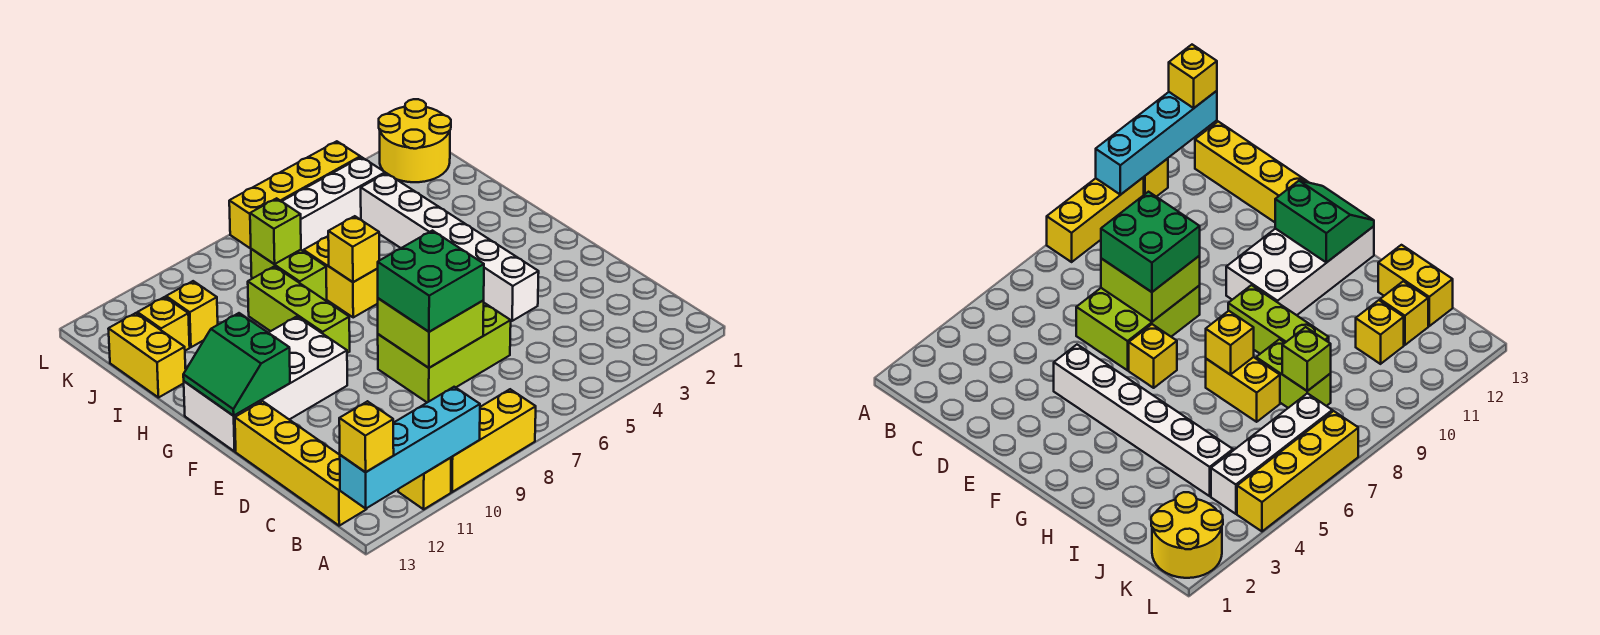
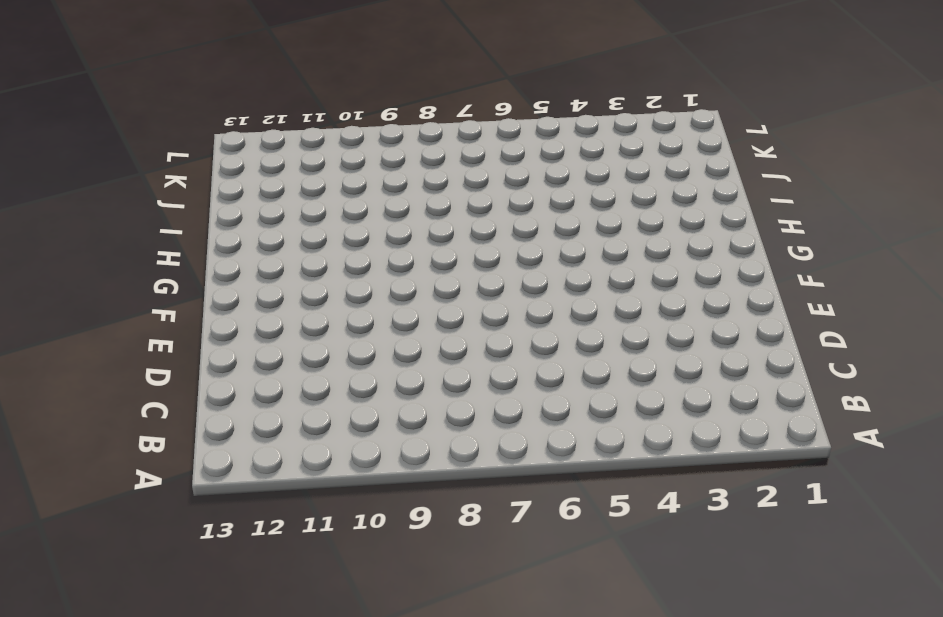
none -> yellow 1x3 brick [451,389,536,492]
none -> yellow 1x1 brick [398,458,451,509]
none -> yellow 1x4 brick [235,401,366,526]

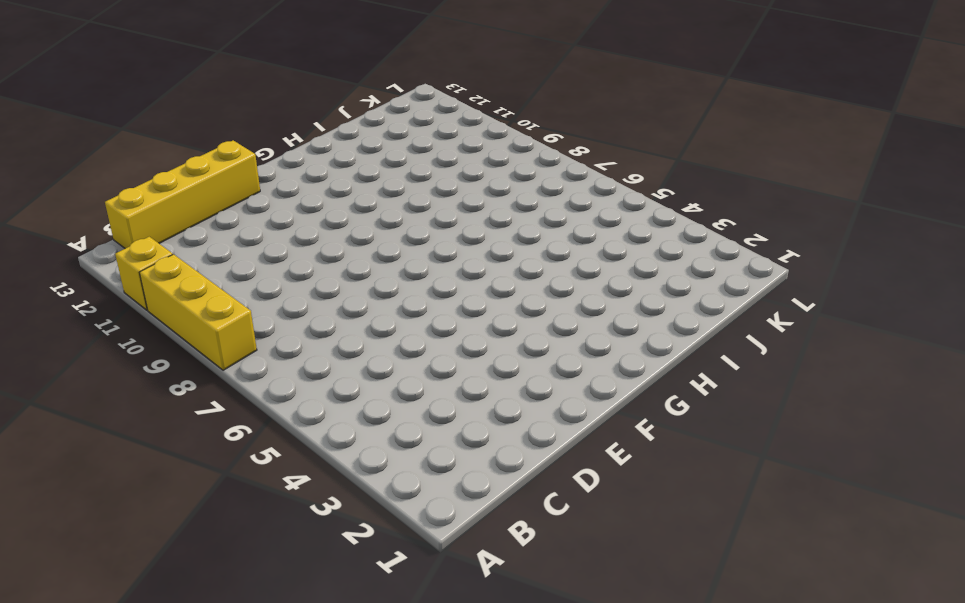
none -> lime 2x3 brick [378,303,511,402]
none -> white 1x6 brick [361,173,539,321]
none -> yellow 1x1 brick [1129,324,1177,388]

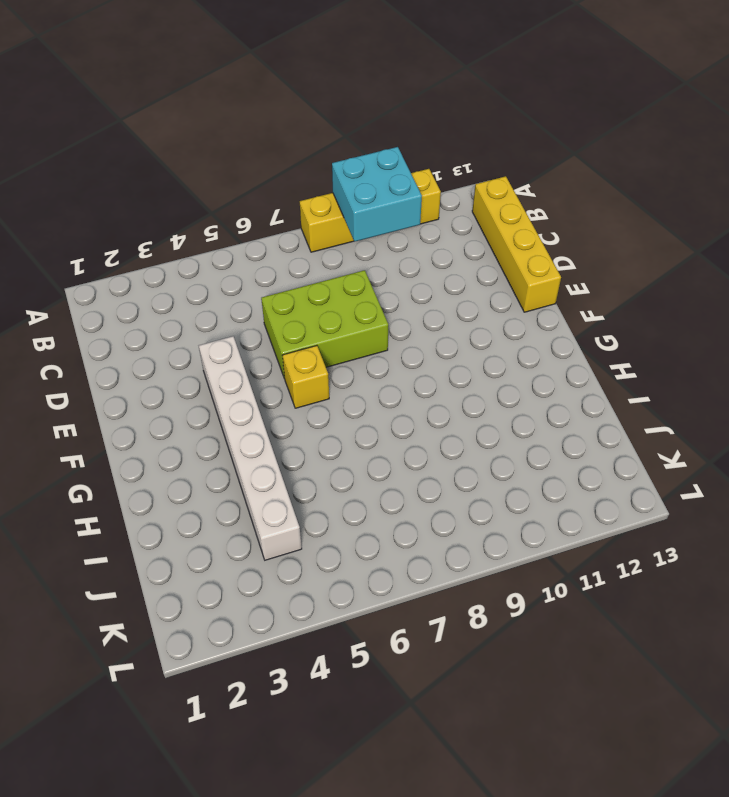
cyan 2x2 brick [332,147,422,242] -> cyan 1x4 brick [340,387,480,509]
none -> white 2x4 brick [184,317,347,451]
none -> lime 1x3 brick [248,266,350,353]
none -> yellow 1x2 brick [304,236,378,317]

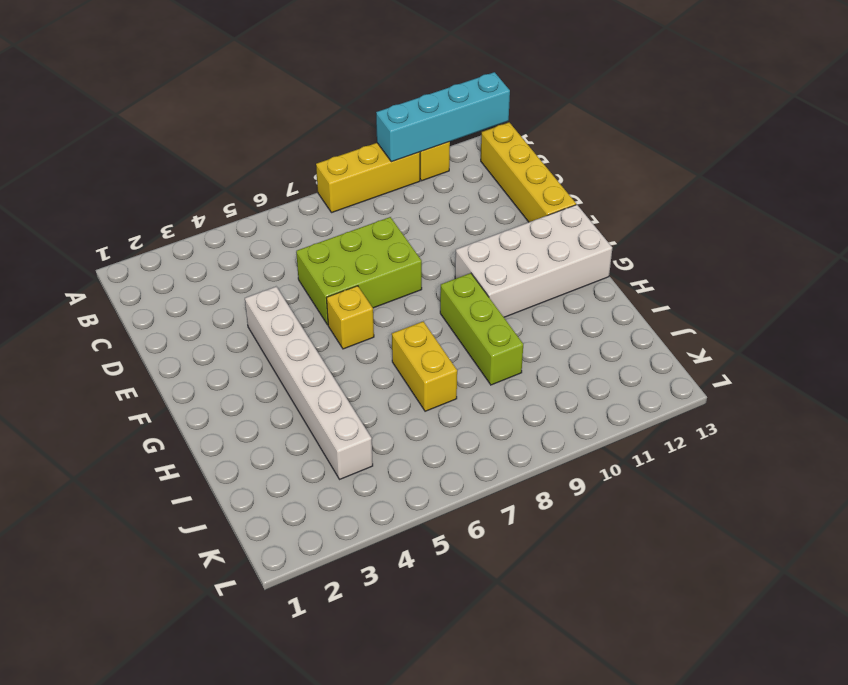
none -> lime 1x2 brick [251,249,327,301]
none -> yellow 1x2 brick [108,313,186,398]
none -> yellow 1x1 brick [166,281,218,347]

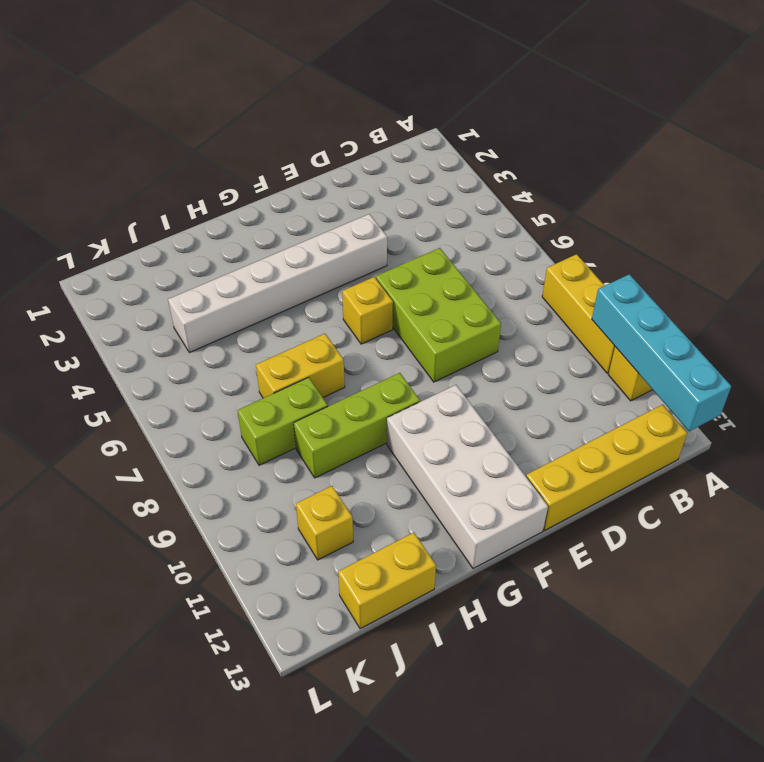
none -> yellow 1x1 brick [137,297,190,351]
none -> yellow 2x2 round brick [379,99,451,182]
none -> white 1x4 brick [282,157,385,251]

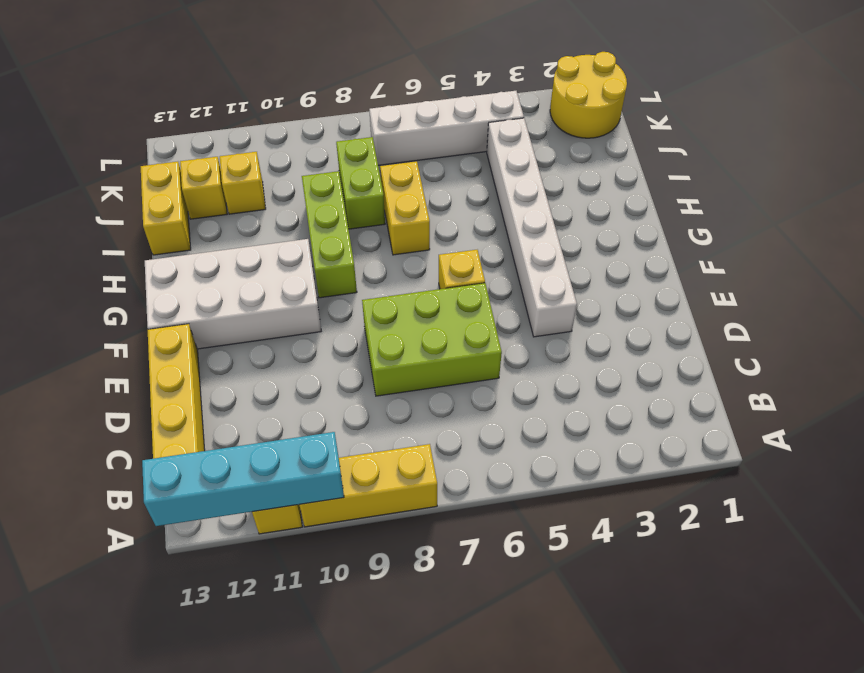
none -> yellow 1x4 brick [229,141,360,249]
none -> lime 2x2 brick [378,298,484,368]
none -> green 2x2 slope [183,313,290,416]

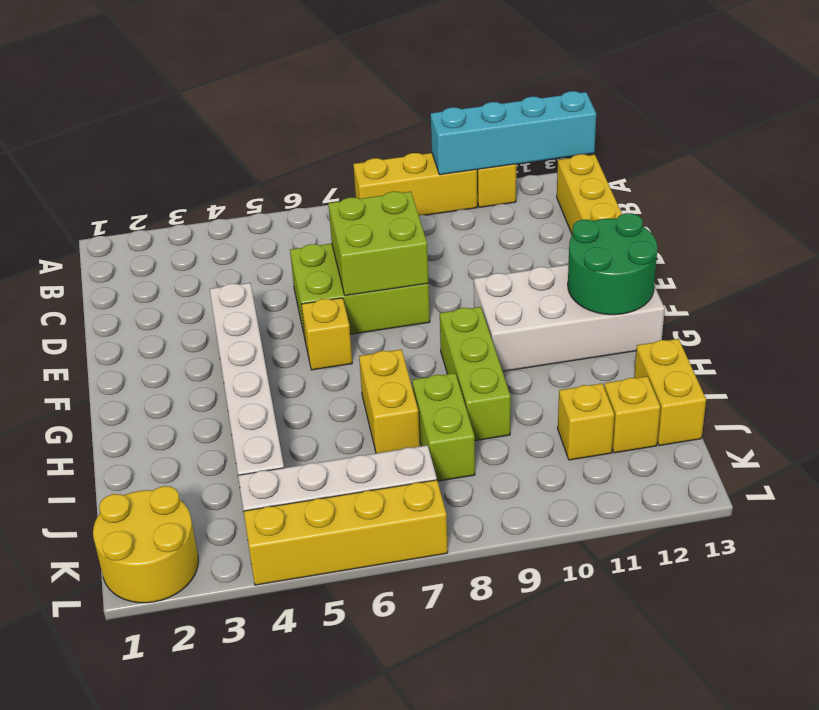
green 2x2 round brick [568,213,657,315] -> green 2x2 slope [183,313,290,416]
none -> yellow 1x1 brick [328,216,379,282]
none -> lime 1x1 brick [250,198,301,264]
none -> yellow 1x1 brick [339,401,394,472]

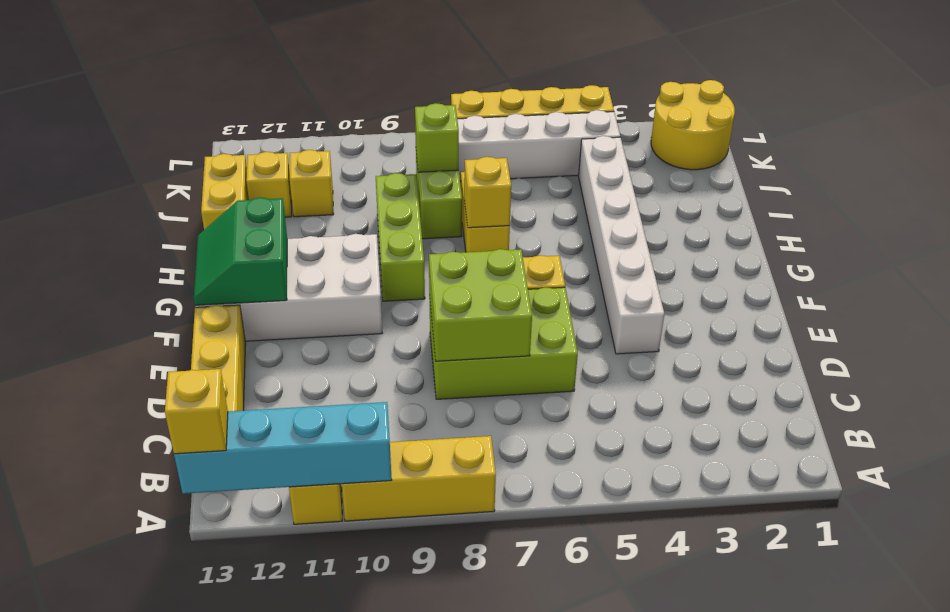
none -> green 2x2 brick [377,231,484,332]

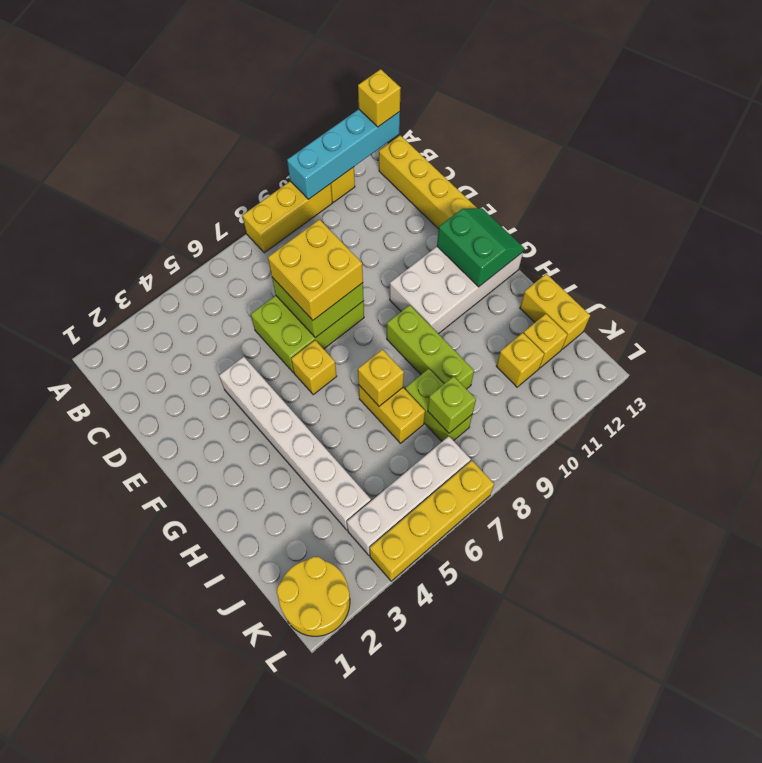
yellow 2x2 brick [268,219,363,320] -> green 2x2 brick [377,231,484,332]

